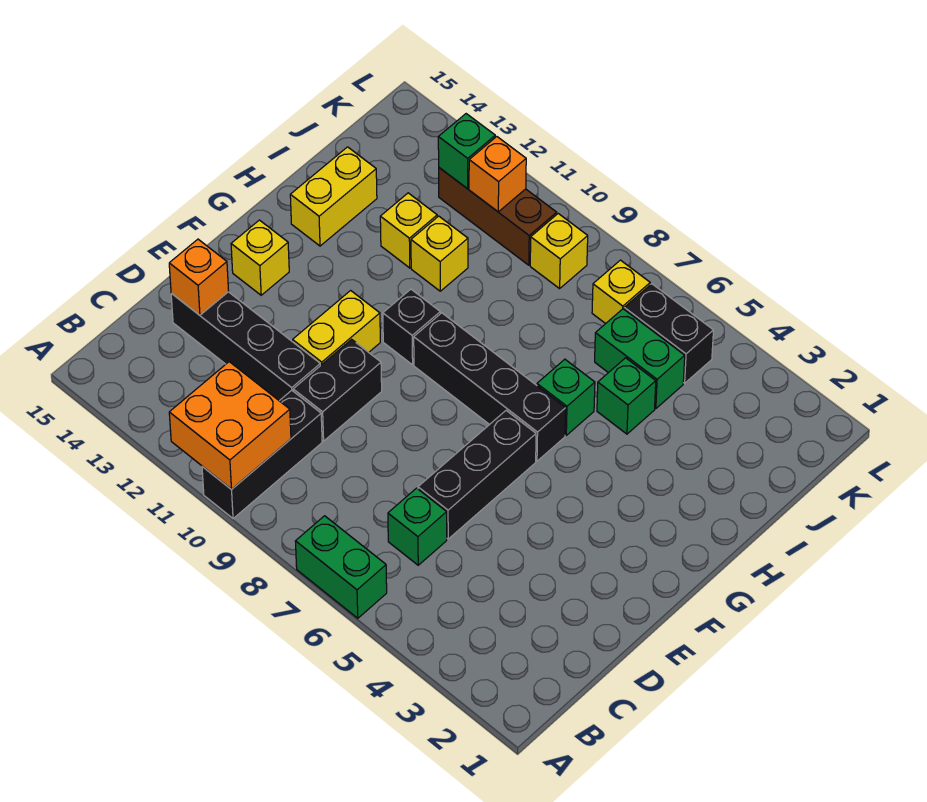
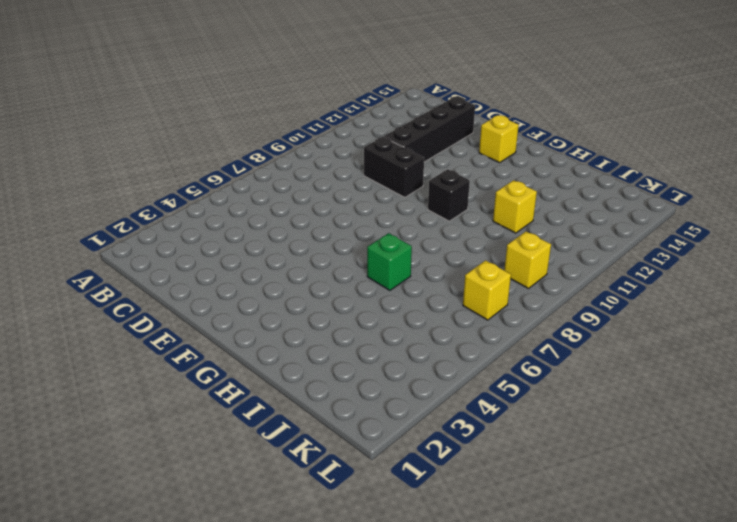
none -> green 1x2 brick [295,516,387,618]
none -> black 1x3 brick [202,390,322,519]
none -> green 1x1 brick [388,488,447,565]

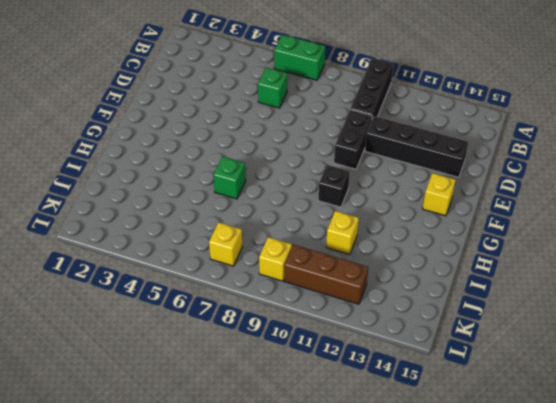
none -> black 1x3 brick [418,411,536,539]
none -> yellow 1x2 brick [293,291,380,366]
none -> black 1x4 brick [414,313,566,461]

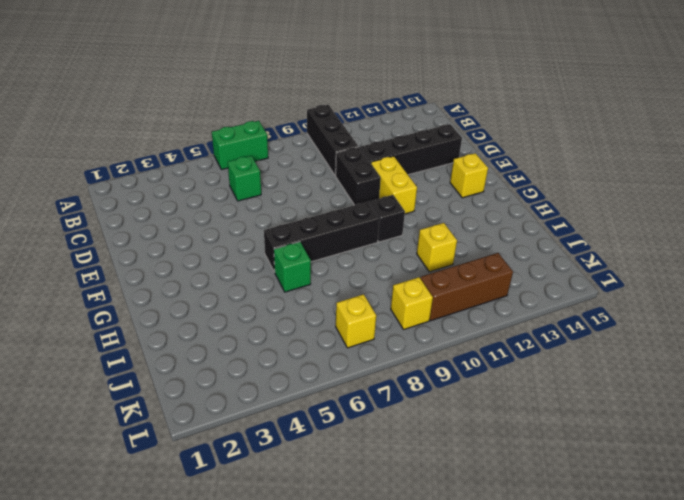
none -> black 1x3 brick [418,411,536,539]
none -> yellow 1x2 brick [290,147,377,246]
none -> green 1x1 brick [597,358,656,434]

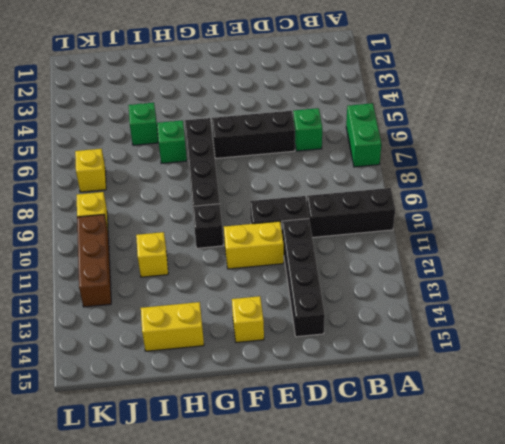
none -> yellow 1x1 brick [380,193,437,268]
none -> green 1x2 brick [595,309,685,409]
none -> black 1x2 brick [624,284,713,383]

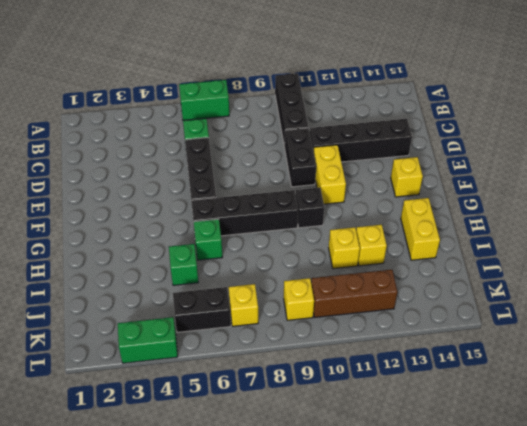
green 1x2 brick [118,317,178,363] -> green 1x2 brick moved to [595,309,685,409]
none -> orange 2x2 brick [169,362,291,490]
none -> orange 1x1 brick [169,239,229,315]
none -> orange 1x1 brick [469,137,526,212]

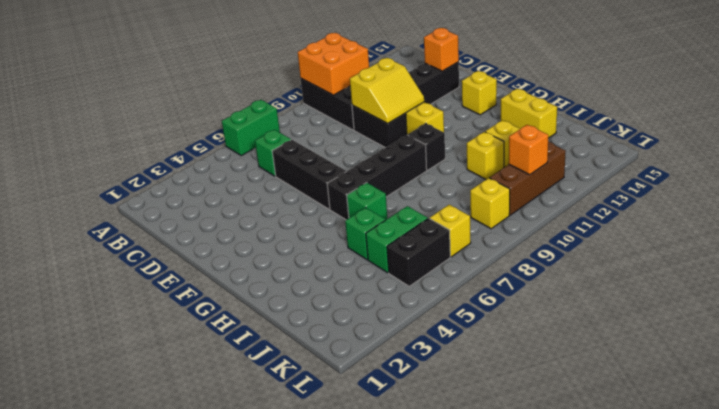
yellow 2x2 slope [350,58,424,123] -> none
none -> green 1x1 brick [438,114,495,189]

